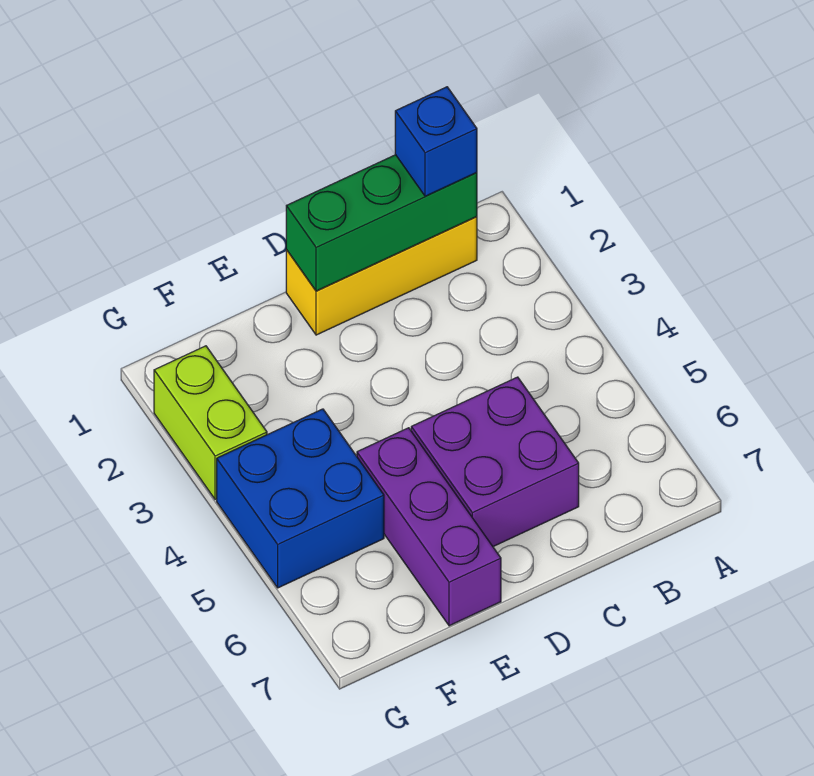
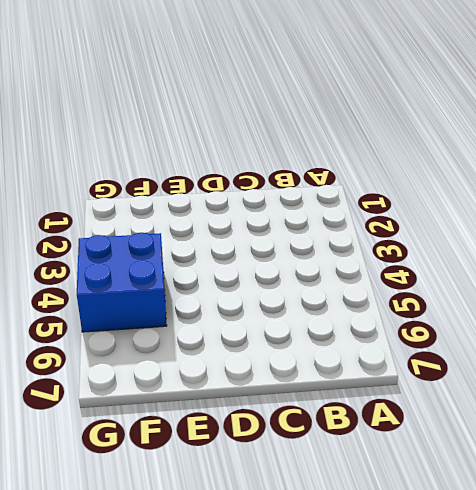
none -> yellow 1x3 brick [286,217,477,335]
none -> purple 2x2 brick [411,377,579,547]

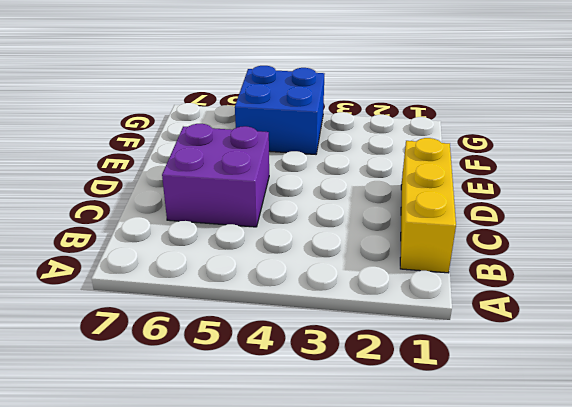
none -> purple 1x3 brick [357,428,501,626]
none -> lime 1x2 brick [154,346,267,500]

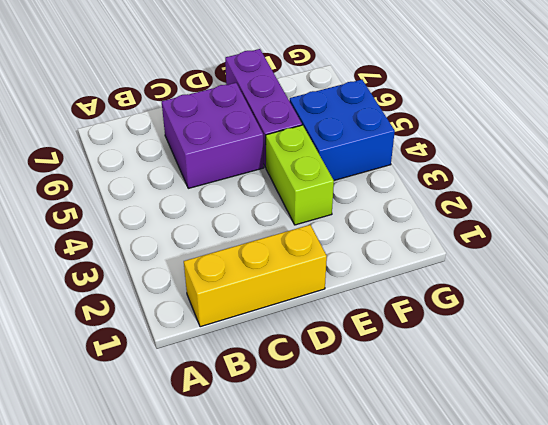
lime 1x2 brick [266,125,334,225] -> lime 1x2 brick moved to [154,346,267,500]
none -> green 1x3 brick [286,155,477,291]
none -> blue 1x1 brick [395,87,477,196]

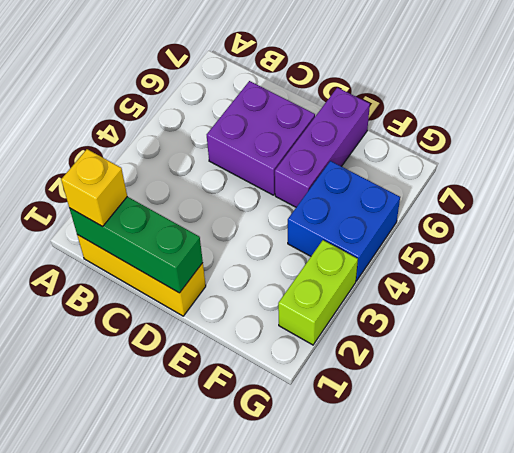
yellow 1x1 brick [61,149,127,226] -> blue 1x1 brick [395,87,477,196]

